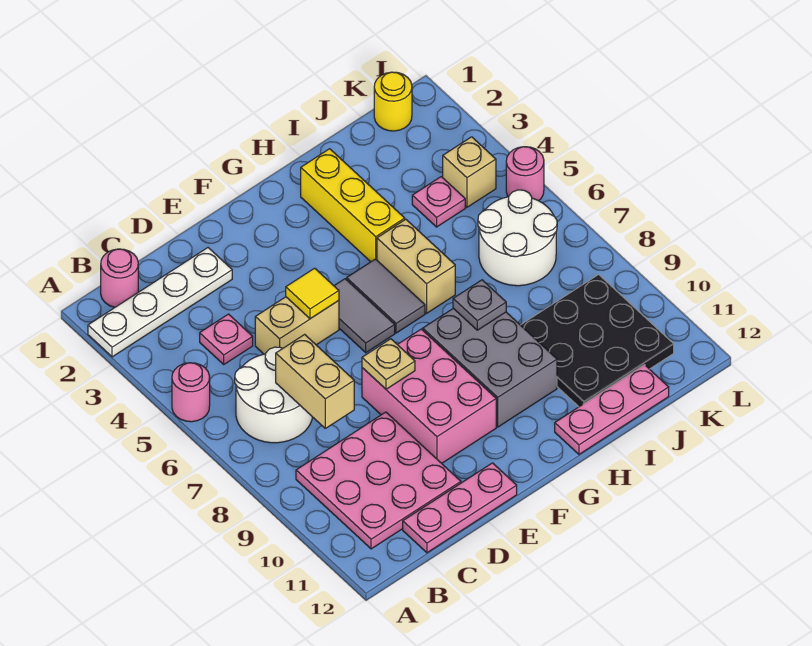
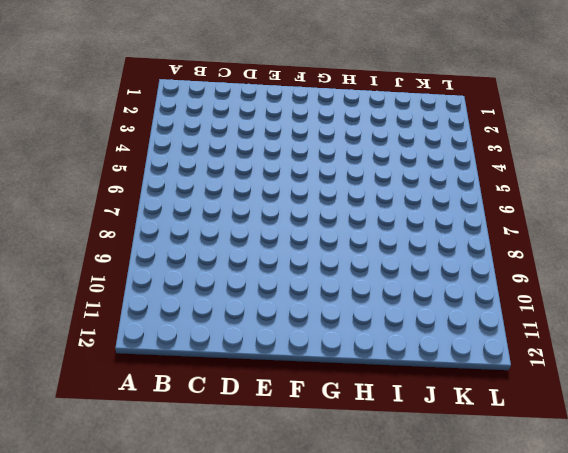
none -> white 1x4 plate [88,248,232,357]
none -> pink 1x1 round brick [172,363,210,422]
none -> pink 1x1 round brick [101,249,138,307]

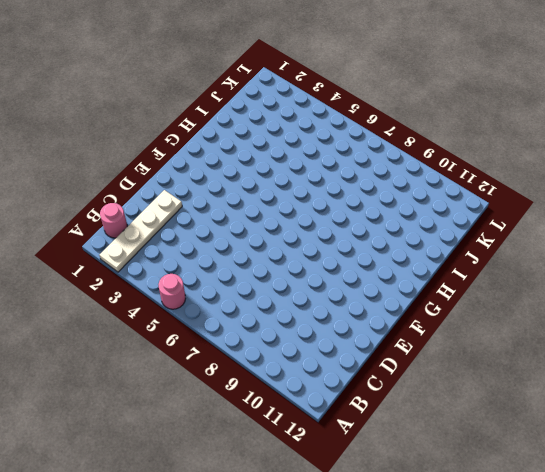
none -> white 2x2 round brick [235,347,313,443]
none -> pink 3x3 plate [296,412,461,549]
none -> pink 1x1 plate [200,314,253,364]

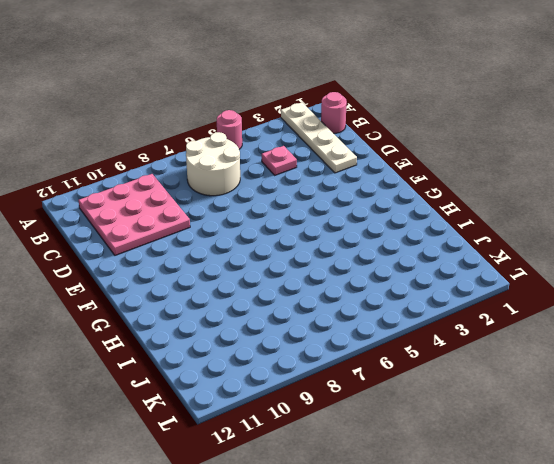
none -> pink 1x3 plate [403,463,517,553]
none -> tan 1x2 brick [255,297,339,354]
none -> pink 2x3 brick [362,329,496,463]

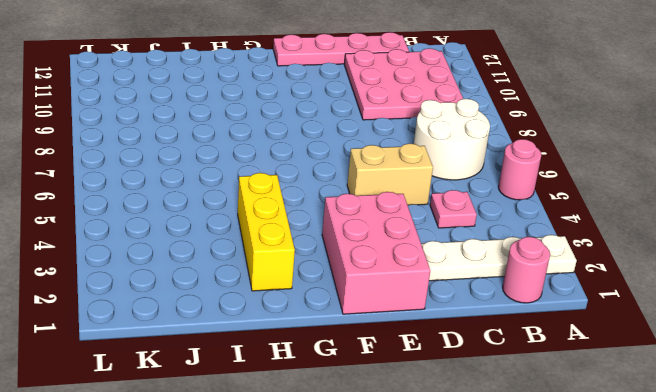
pink 1x4 plate [273,32,409,66] -> pink 1x3 plate [403,463,517,553]
pink 2x3 brick [322,192,430,314] -> pink 2x3 brick moved to [362,329,496,463]
none -> grey 1x2 tile [334,279,395,353]
none -> grey 1x2 tile [347,259,425,333]
none -> grey 2x3 brick [423,308,557,427]

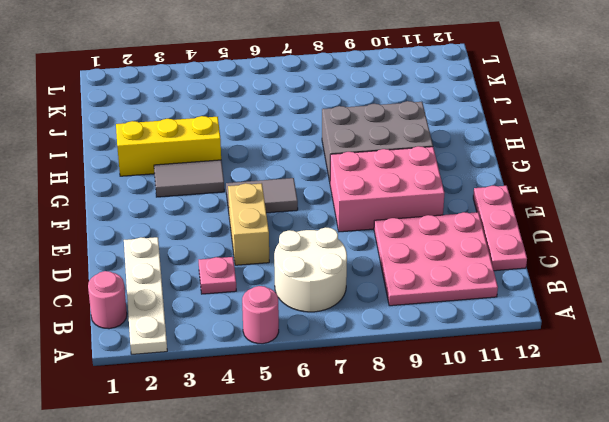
grey 1x2 tile [154,160,224,197] -> grey 1x2 tile moved to [347,259,425,333]
none -> tan 1x2 brick [377,219,455,313]
none -> pink 1x3 plate [555,365,669,454]
none -> black 3x3 plate [521,275,674,407]

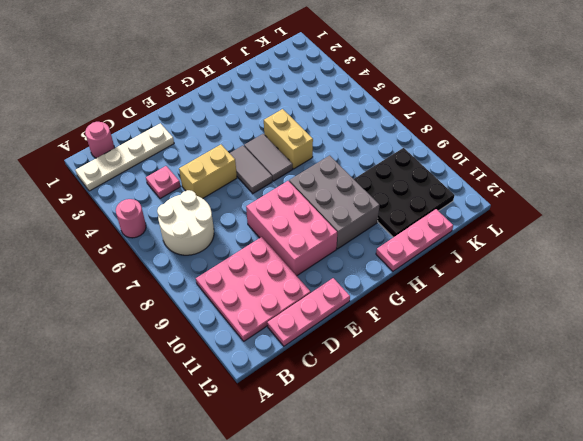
none -> yellow 1x3 brick [301,149,405,262]
none -> pink 1x1 plate [412,177,465,227]
none -> white 2x2 round brick [478,190,557,286]

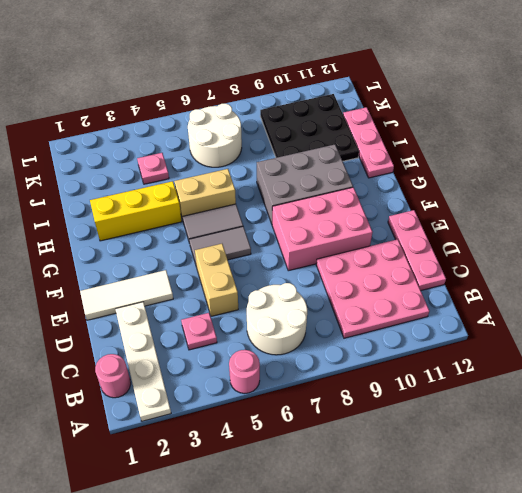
white 1x3 tile [80,270,173,320] -> none
none -> yellow 1x1 round brick [374,72,412,131]
none -> tan 1x1 brick [443,137,496,207]
none -> pink 1x1 round brick [506,147,544,201]

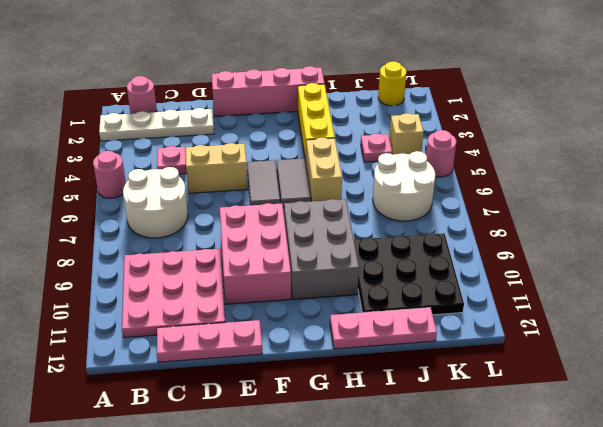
pink 1x4 brick [212,66,325,116] -> none
none -> tan 1x2 brick [276,334,354,428]
none -> yellow 1x1 tile [286,268,339,319]
none -> tan 1x1 plate [362,339,415,389]

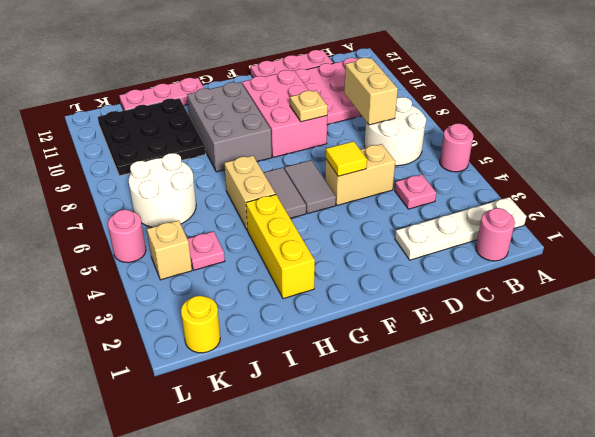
none -> grey 1x1 plate [453,280,506,330]

